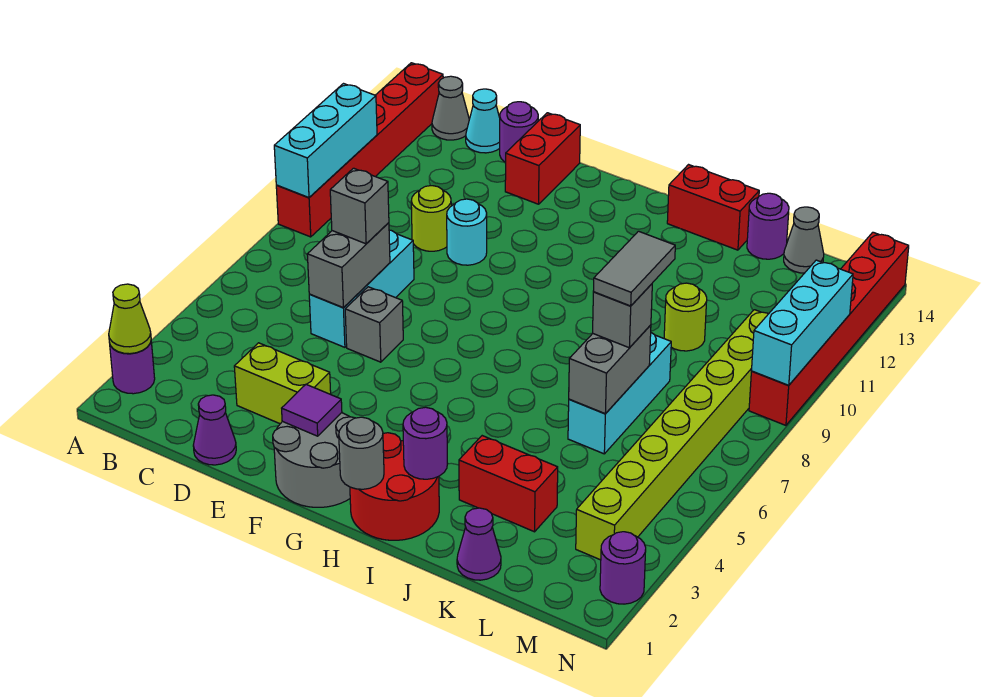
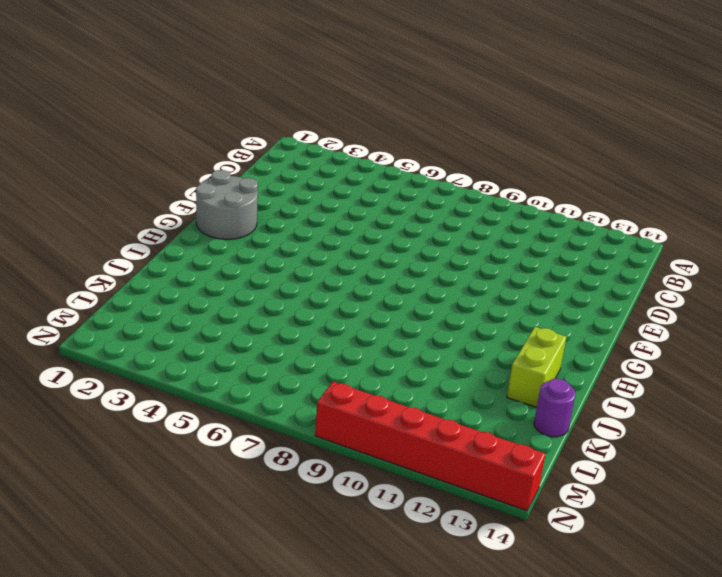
lime 1x2 brick [507,327,566,407] -> lime 1x2 brick moved to [234,343,331,424]
none -> purple 1x1 round brick [109,342,155,394]
none -> red 1x6 brick [276,63,443,237]
none -> grey 1x1 cone [432,76,469,140]
none -> cyan 1x1 cone [466,89,500,153]

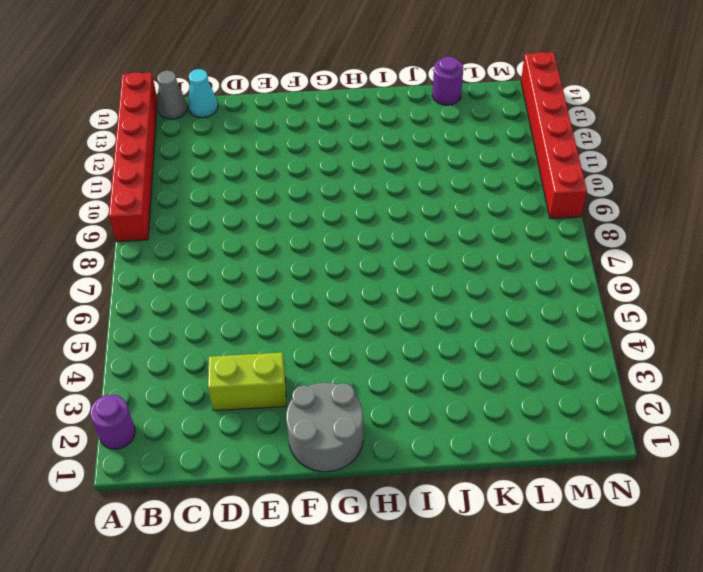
none -> purple 1x1 cone [193,395,236,465]
none -> cyan 1x3 brick [309,230,414,347]
none -> lime 1x1 round brick [411,186,451,251]
none -> purple 1x1 round brick [500,102,538,162]

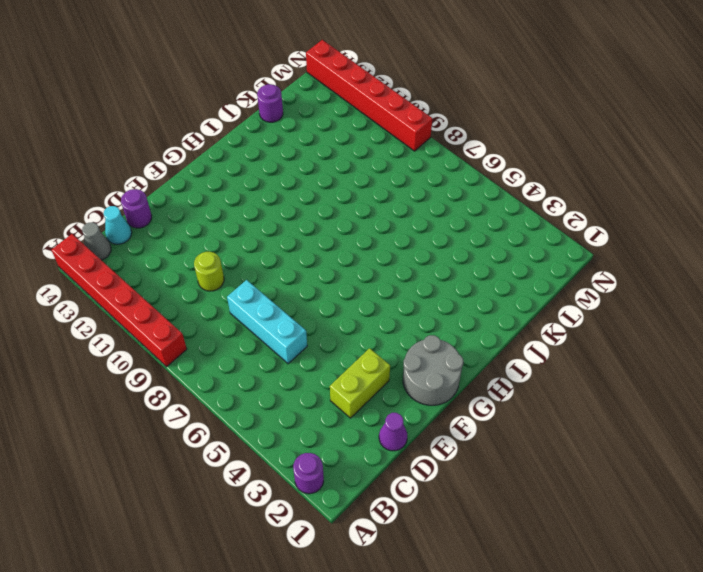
none -> grey 1x1 brick [345,287,403,362]
none -> cyan 1x1 round brick [447,199,487,265]
none -> red 1x2 brick [505,113,580,204]
none -> red 2x2 round brick [350,433,439,540]

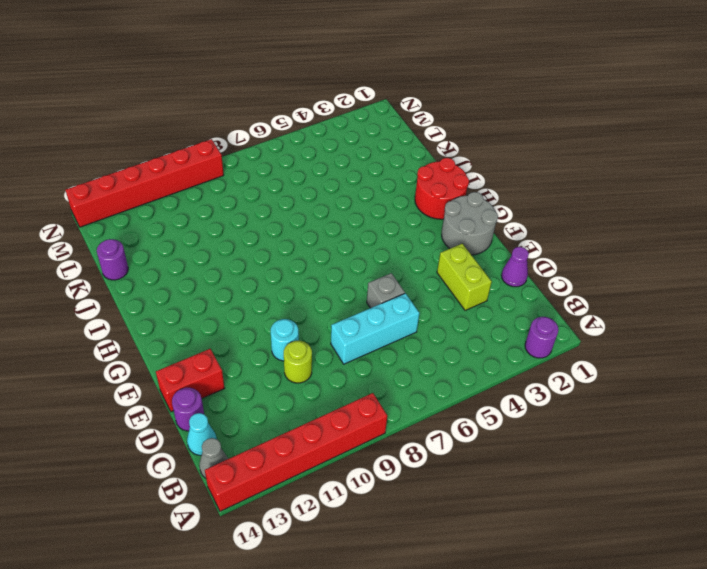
none -> red 1x2 brick [667,165,759,250]
none -> red 1x2 brick [459,436,558,532]
none -> purple 1x1 cone [457,508,501,580]
none -> cyan 1x3 brick [568,333,671,454]

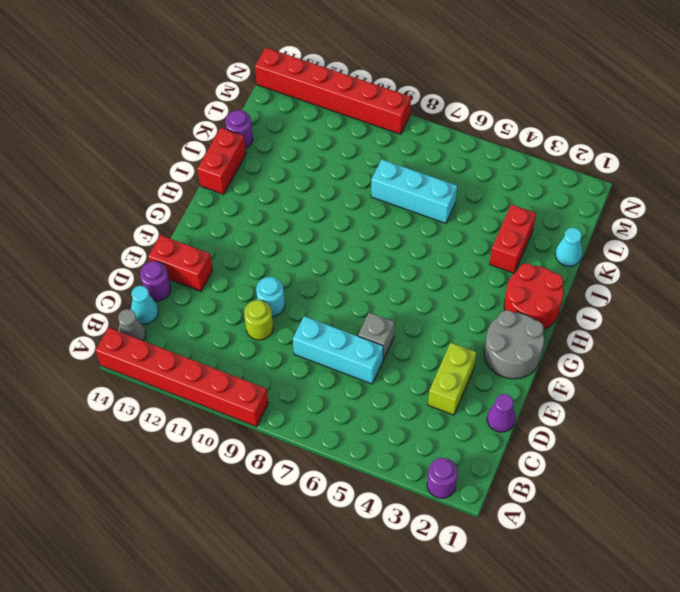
cyan 1x1 cone [555,228,582,266] -> purple 1x1 cone [457,508,501,580]
none -> lime 1x1 round brick [664,283,707,351]
none -> grey 1x1 cone [784,207,824,273]
none -> lime 1x8 brick [576,310,769,560]
none -> purple 1x1 round brick [600,532,646,604]

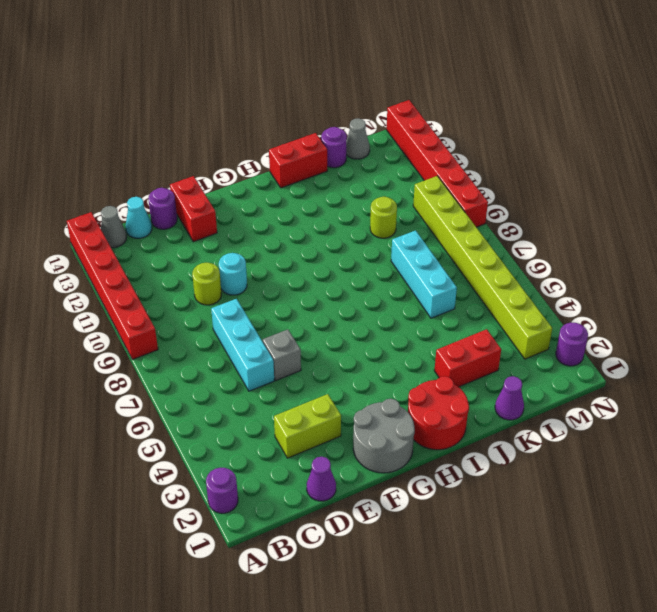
none -> lime 1x1 cone [109,284,151,354]
none -> cyan 1x3 brick [274,84,377,198]
none -> grey 1x2 brick [307,223,390,308]
none -> purple 1x1 tile [282,384,342,436]

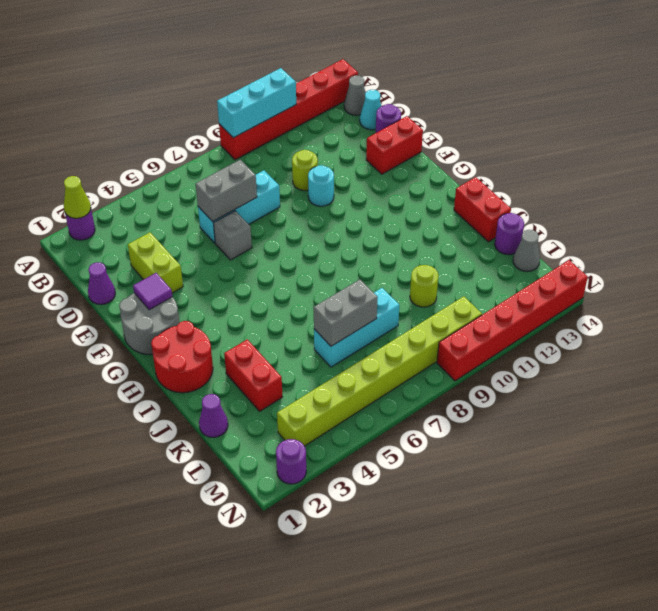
none -> grey 1x1 round brick [339,417,384,489]
none -> purple 1x1 round brick [403,407,447,479]
none -> cyan 1x3 brick [752,260,853,385]
none -> grey 1x1 brick [330,168,389,244]

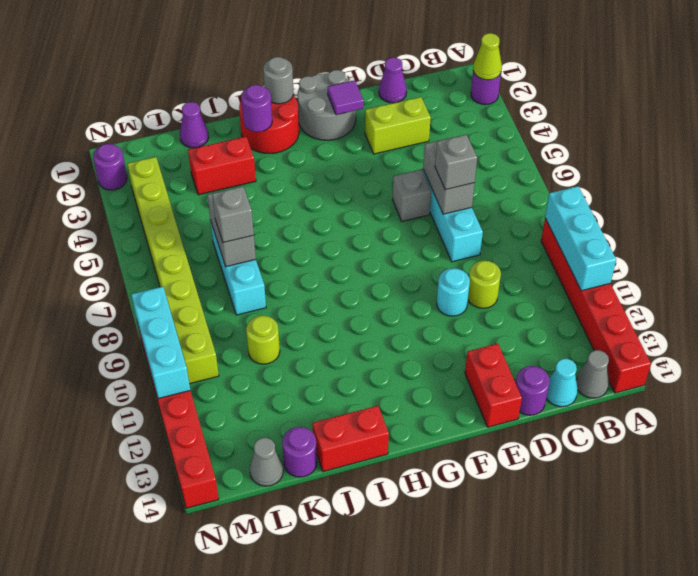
none -> grey 1x2 tile [593,231,675,306]

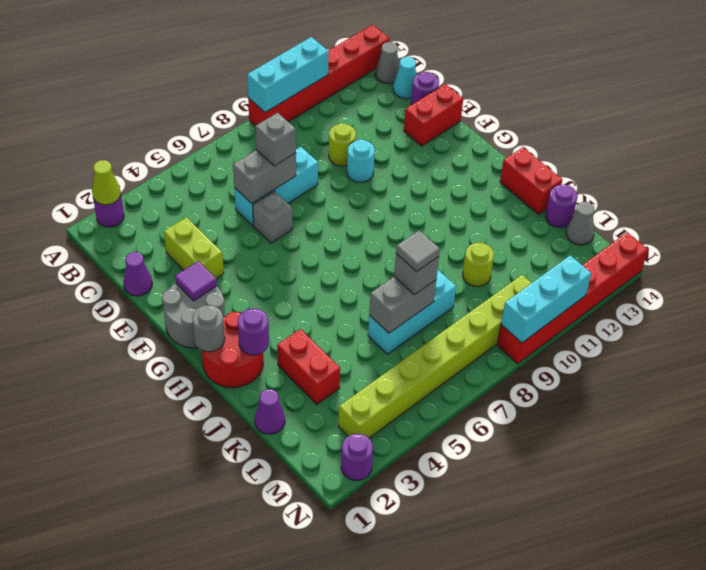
grey 1x1 tile [396,230,440,272] -> grey 1x2 tile [593,231,675,306]

